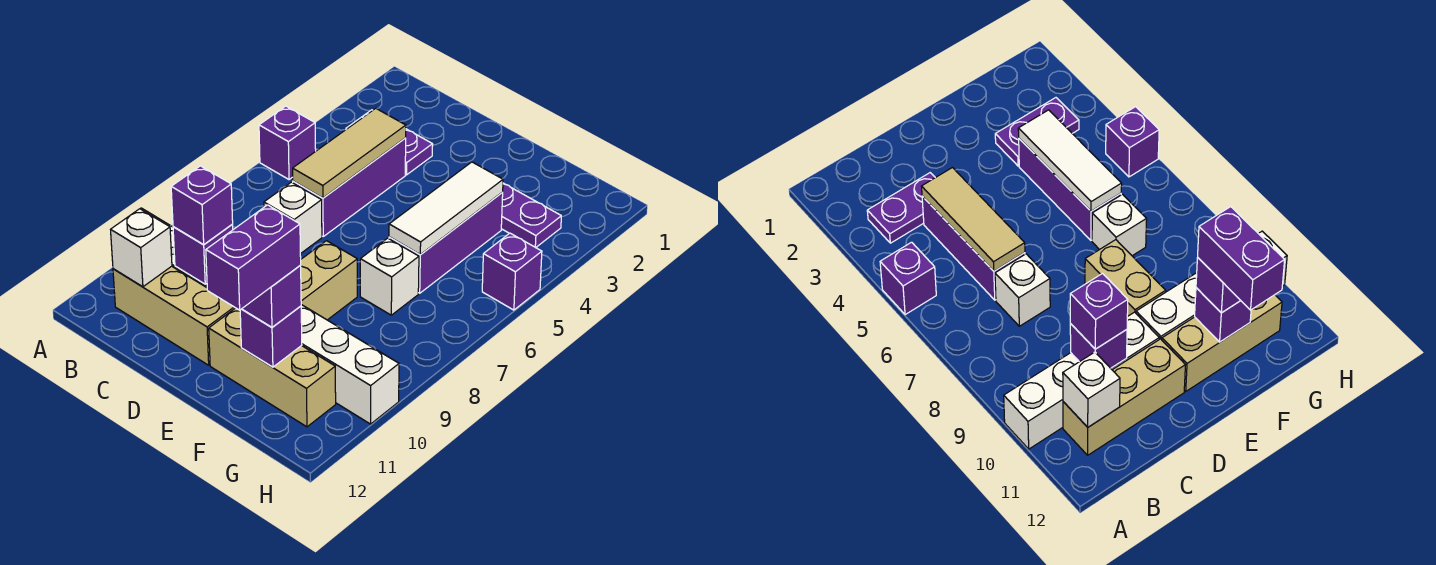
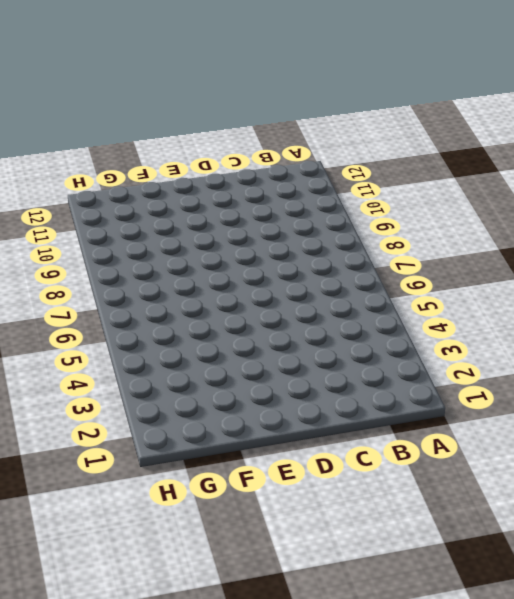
none -> purple 1x1 brick [259,106,316,180]
none -> white 1x4 brick [1004,312,1159,449]
none -> purple 1x2 plate [346,110,433,175]

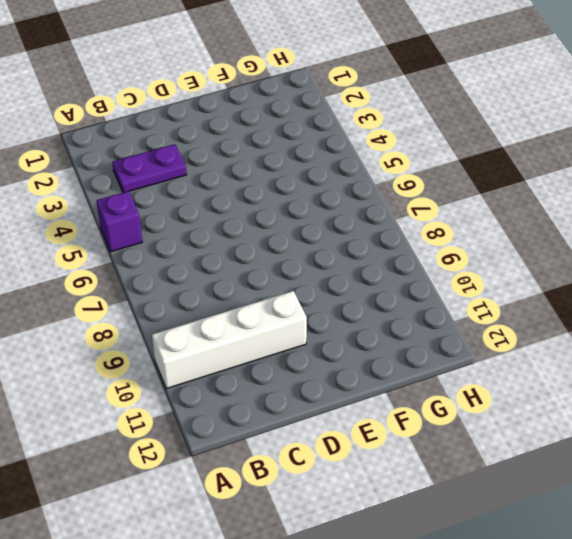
none -> tan 1x3 brick [113,266,235,365]
none -> purple 1x3 brick [293,138,406,236]
none -> white 1x1 brick [264,182,322,254]

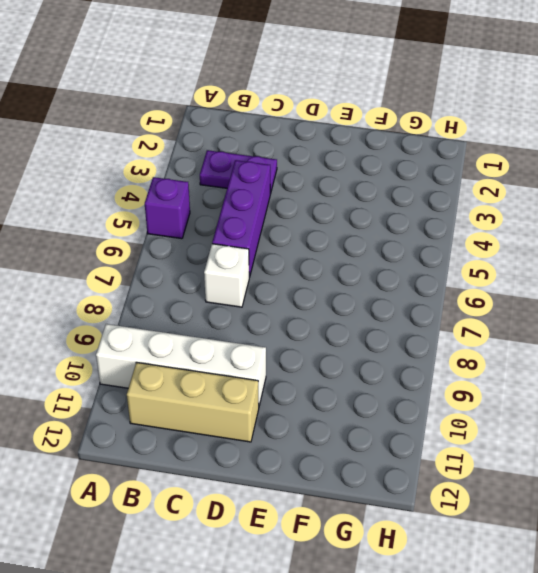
none -> tan 1x2 brick [300,241,357,320]
none -> white 1x4 brick [301,305,399,424]
none -> tan 1x3 brick [209,308,336,427]

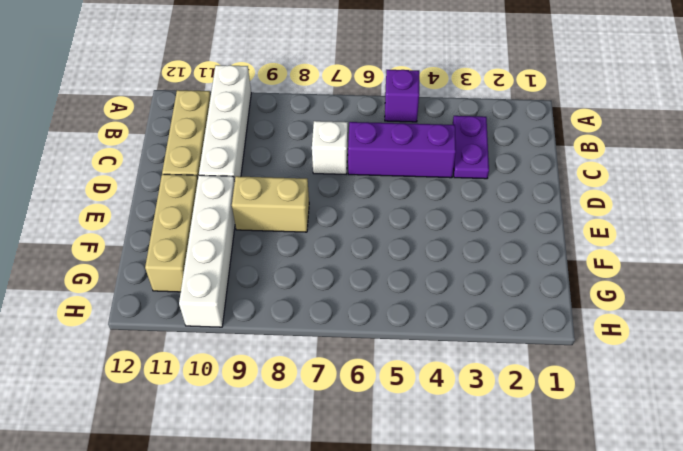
none -> purple 1x2 plate [501,183,561,248]
none -> purple 1x3 brick [389,193,503,293]
none -> white 1x1 brick [360,238,419,315]

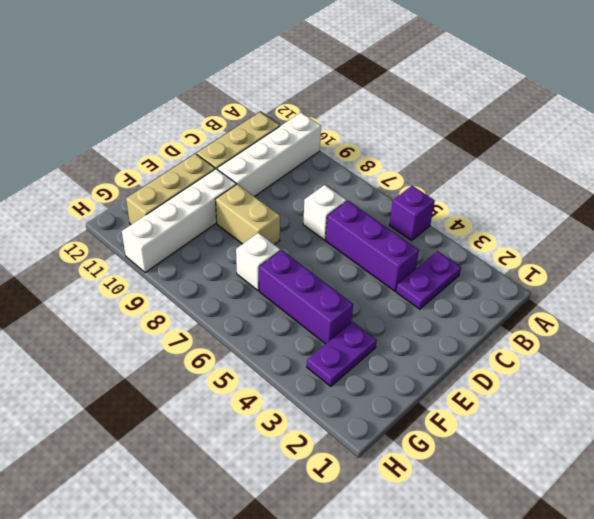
none -> purple 1x1 brick [482,233,542,310]
none -> white 1x1 brick [111,209,172,287]
none -> tan 1x3 tile [293,108,406,198]

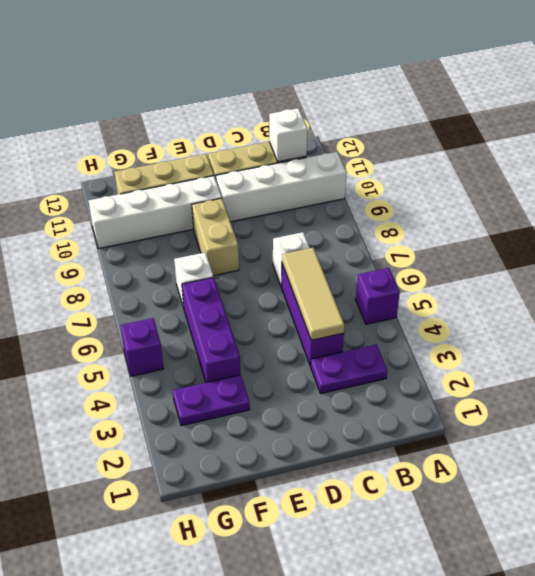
none -> purple 1x1 brick [173,225,233,284]
none -> white 1x3 tile [389,162,503,255]
none -> purple 1x1 brick [240,306,302,367]

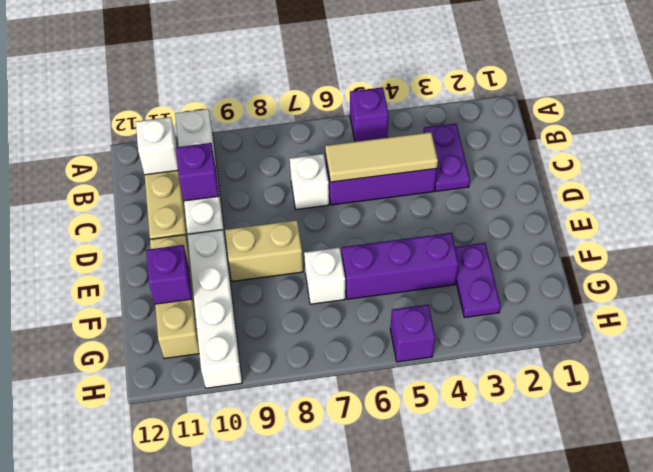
none -> white 1x3 tile [389,162,503,255]
none -> purple 1x1 brick [171,166,233,244]
none -> purple 1x1 brick [242,266,301,327]

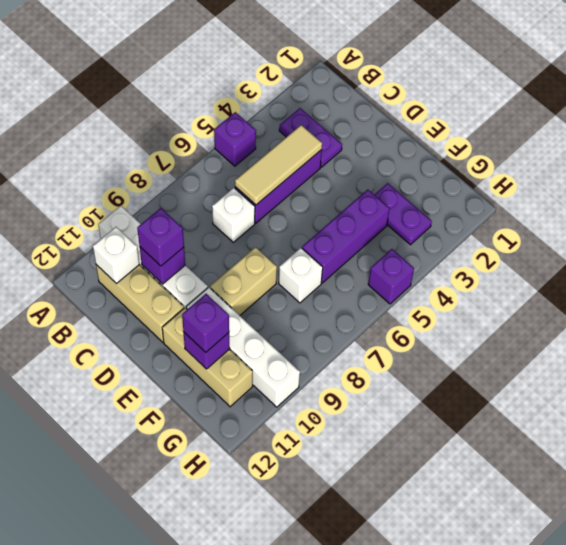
none -> white 1x3 tile [389,162,503,255]
none -> purple 1x2 brick [206,205,301,310]

